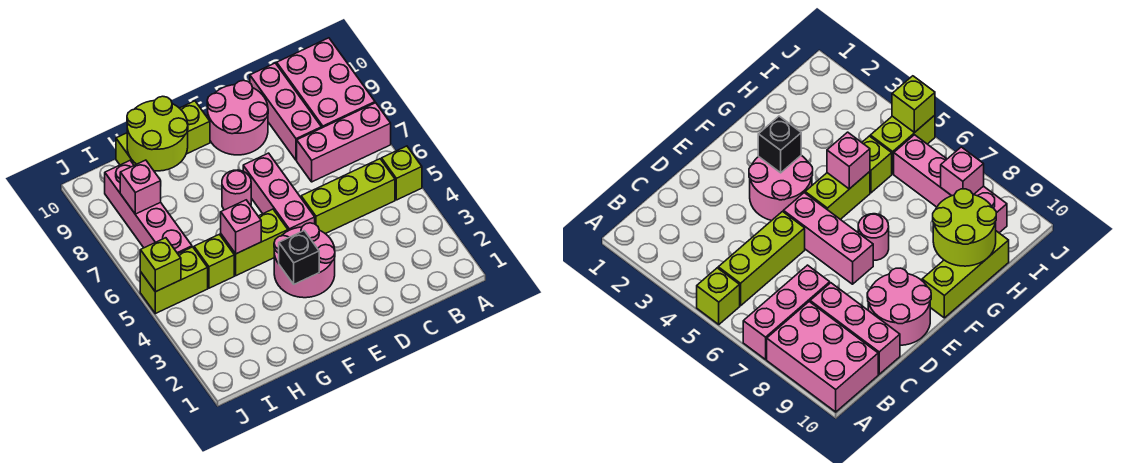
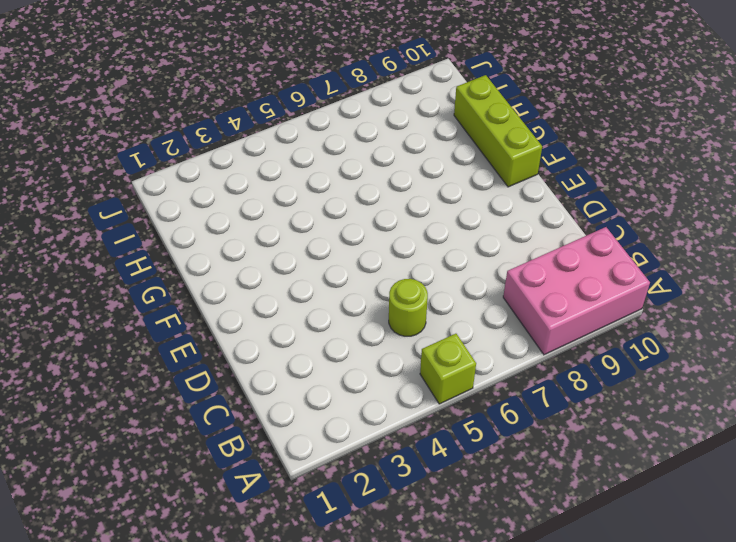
lime 1x1 round brick [389,279,428,336] -> lime 1x3 brick [301,159,395,234]
none -> pink 1x3 brick [297,103,391,182]
none -> pink 1x3 brick [250,63,321,160]
none -> pink 2x2 round brick [207,80,268,155]

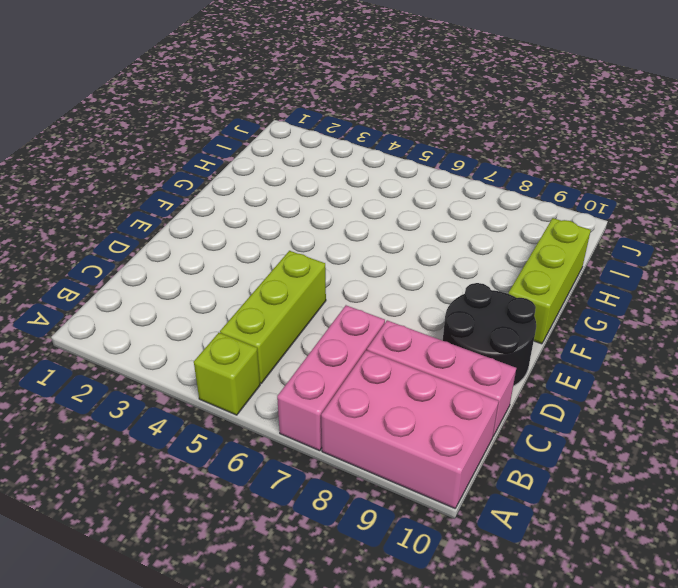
black 2x2 round brick [443,283,536,386] -> pink 2x2 round brick [207,80,268,155]
none -> pink 2x2 round brick [274,223,335,298]
none -> pink 1x3 brick [243,153,315,231]
none -> lime 1x2 brick [221,209,288,276]

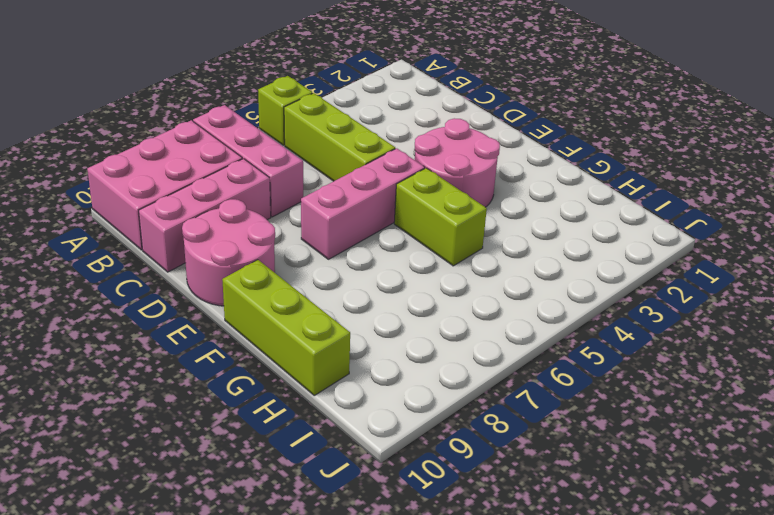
none -> pink 1x1 round brick [222,170,251,210]
none -> lime 1x1 brick [194,234,234,288]
none -> lime 1x2 brick [140,247,208,314]

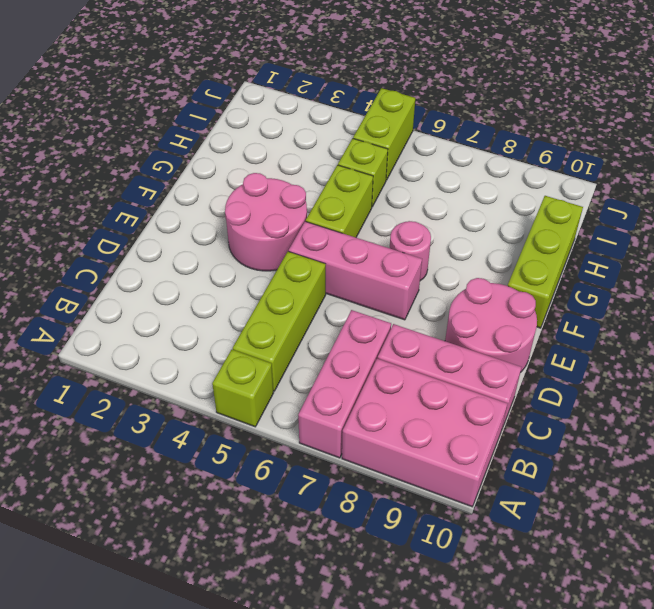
none -> pink 1x4 brick [105,161,192,254]
none -> black 1x1 brick [279,231,319,284]
none -> pink 1x1 brick [221,200,261,254]

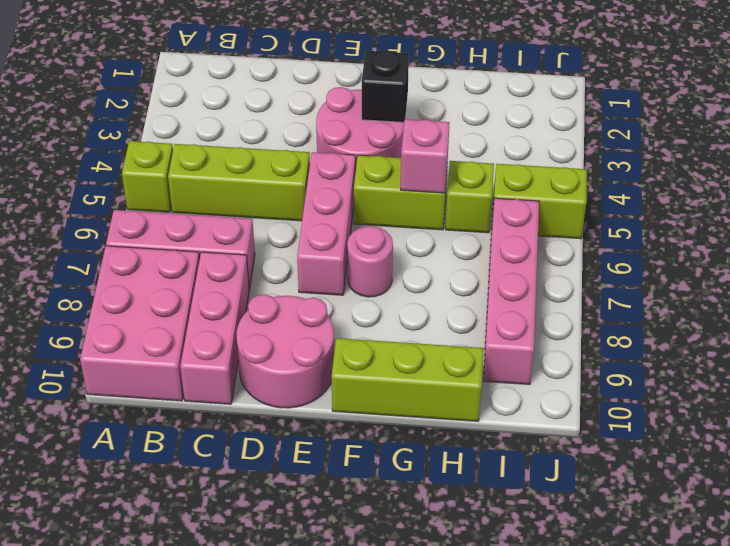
none -> lime 2x2 round brick [127,96,188,171]
none -> pink 1x1 brick [120,160,161,214]
none -> lime 1x1 brick [140,238,181,292]

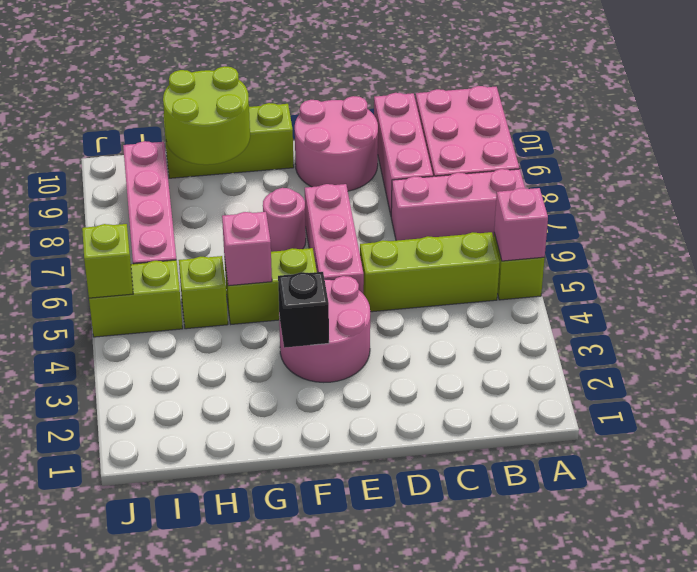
pink 1x1 brick [494,188,548,261] -> pink 1x1 brick moved to [120,160,161,214]

